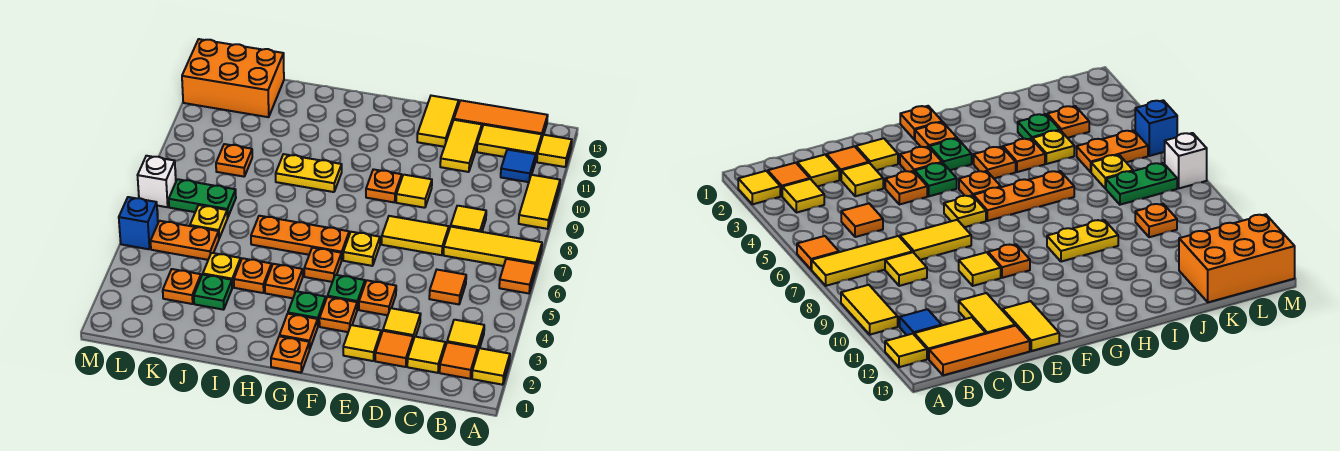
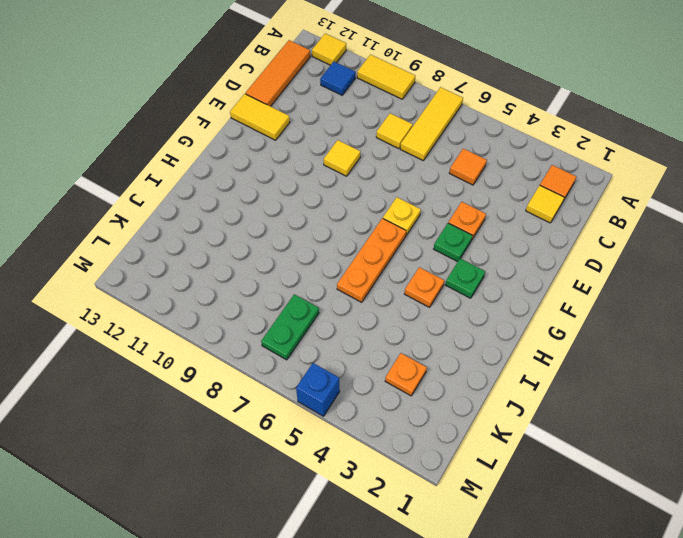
none -> yellow 1x1 tile [472,348,510,385]
none -> orange 1x1 tile [499,259,536,293]
none -> yellow 1x1 tile [447,320,484,353]
none -> yellow 1x2 tile [477,125,542,162]

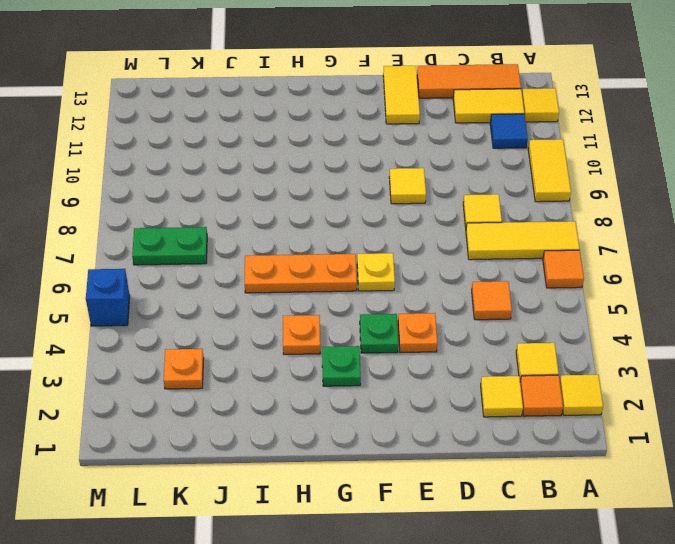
none -> orange 1x1 tile [375,331,413,367]
none -> yellow 1x1 tile [383,308,421,340]
none -> yellow 1x2 tile [382,216,449,255]
none -> yellow 1x2 tile [440,120,482,172]

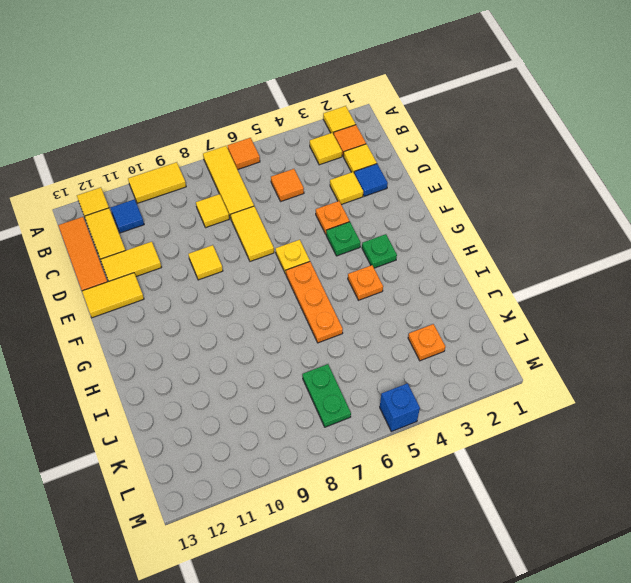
blue 1x1 tile [354,164,388,196] -> orange 1x1 tile [375,331,413,367]
none -> yellow 1x1 tile [343,325,381,361]
none -> orange 1x1 plate [319,297,357,332]
none -> orange 1x1 plate [366,169,402,202]
none -> orange 1x1 plate [271,336,309,373]

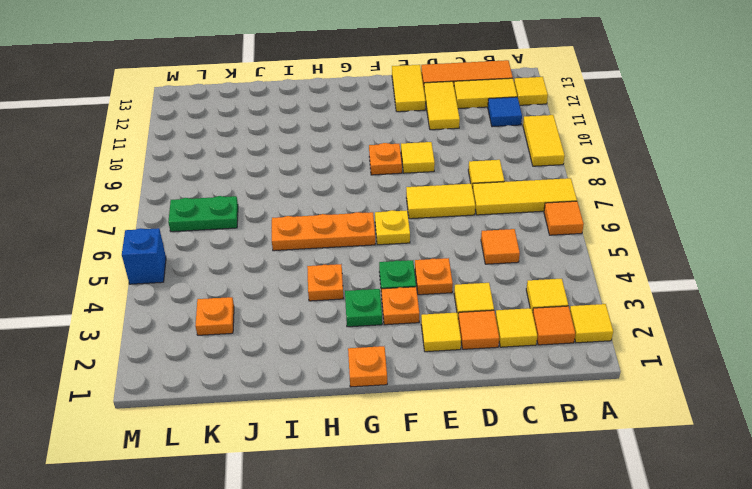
none -> orange 1x1 plate [279,314,318,349]
none -> orange 1x1 plate [304,248,341,282]
none -> yellow 1x2 plate [276,154,342,192]
none -> orange 1x1 plate [234,258,272,293]

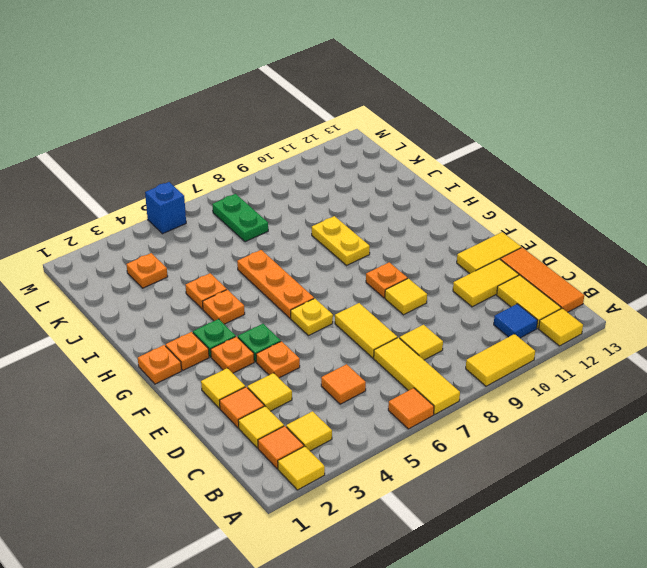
none -> orange 1x1 plate [304,248,341,282]
none -> green 1x1 plate [194,275,232,310]
none -> yellow 1x1 plate [203,253,241,287]
none -> orange 1x2 plate [151,221,219,260]

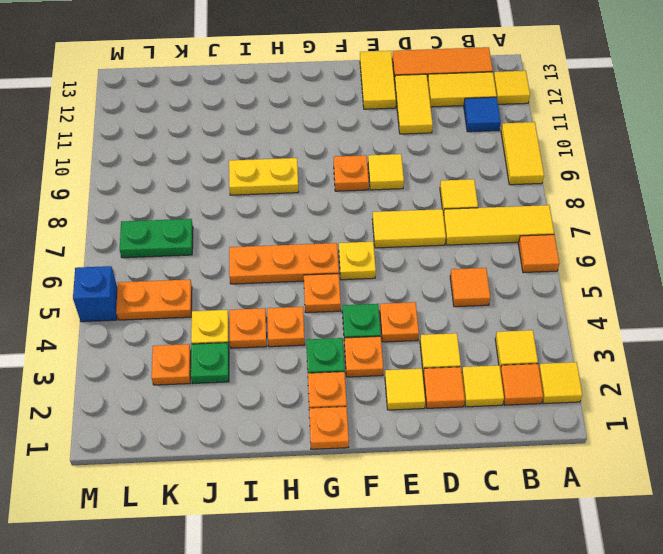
none -> yellow 1x1 plate [190,205,227,238]
none -> orange 1x1 plate [216,144,252,177]
none -> orange 2x3 brick [182,39,284,117]
none -> white 1x1 brick [138,156,176,207]

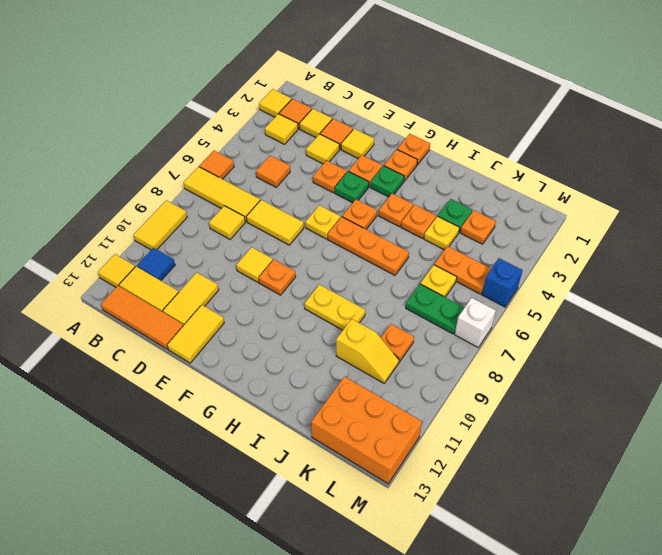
yellow 1x2 slope [336,319,399,383] -> none

